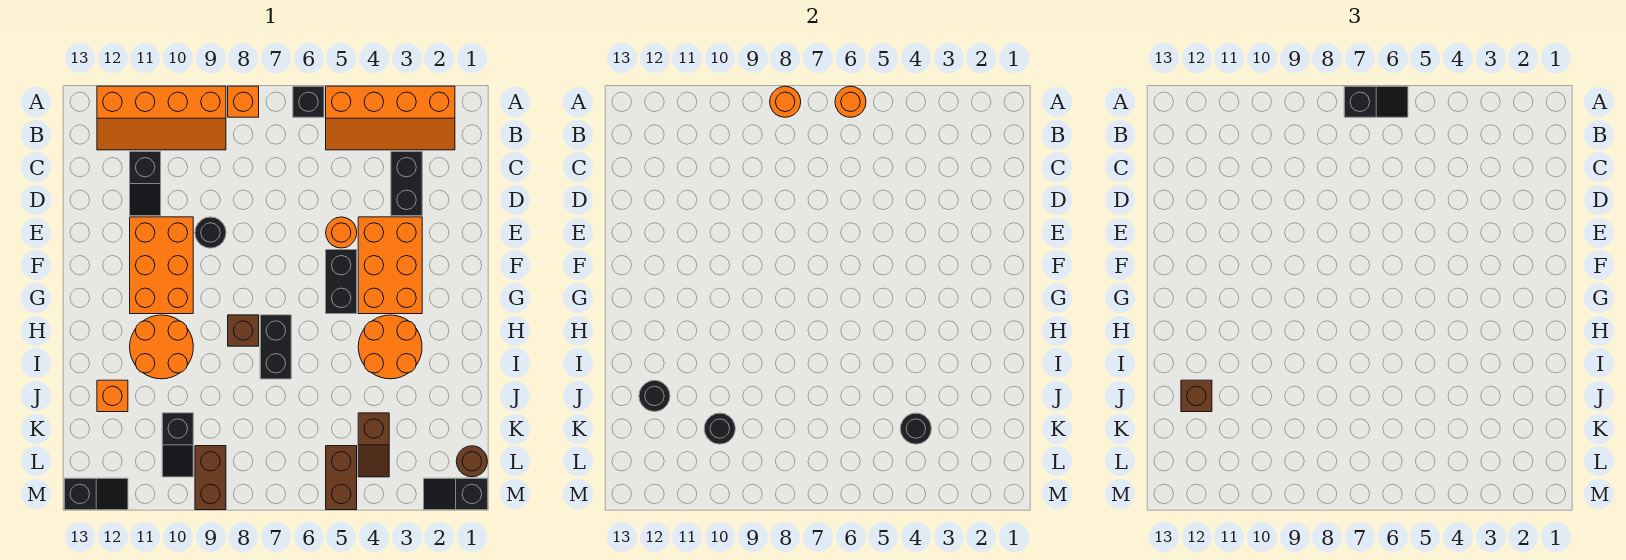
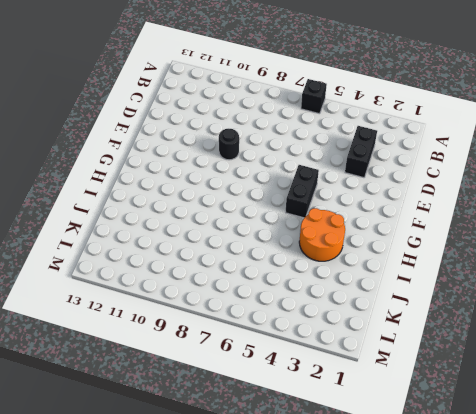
none -> orange 2x4 slope [326,86,455,150]
none -> orange 1x1 brick [228,86,259,117]
none -> orange 2x4 slope [97,86,226,150]
none -> black 1x2 slope [130,152,161,216]

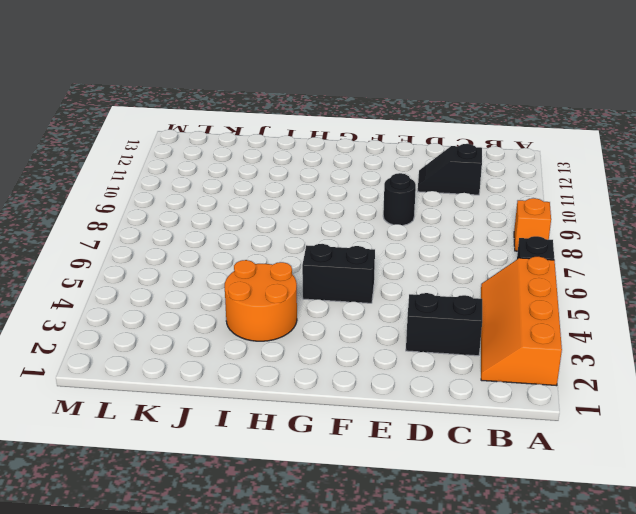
none -> orange 2x4 slope [97,86,226,150]
none -> orange 2x3 brick [358,217,422,314]
none -> orange 1x1 round brick [326,217,357,248]
none -> orange 2x3 brick [130,217,193,314]

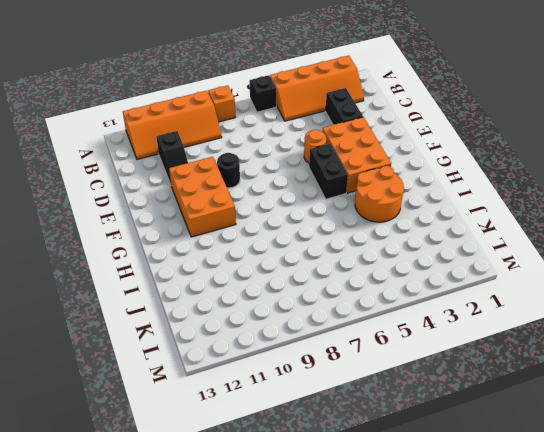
none -> black 1x2 brick [260,315,291,379]
none -> brown 1x1 brick [228,315,259,346]
none -> orange 2x2 round brick [130,315,193,379]
none -> orange 1x1 brick [97,380,128,412]

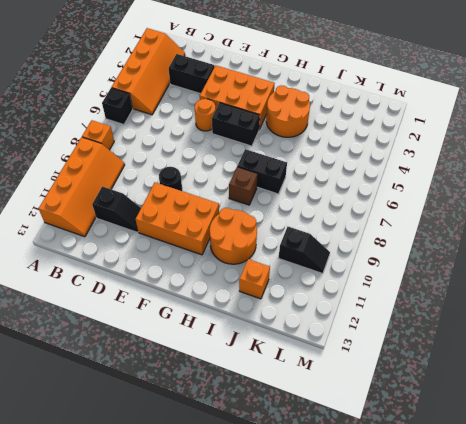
none -> brown 1x2 slope [358,413,389,477]
none -> brown 1x1 round brick [456,446,487,477]
none -> brown 1x2 brick [326,446,357,510]
none -> brown 1x2 brick [195,446,226,510]

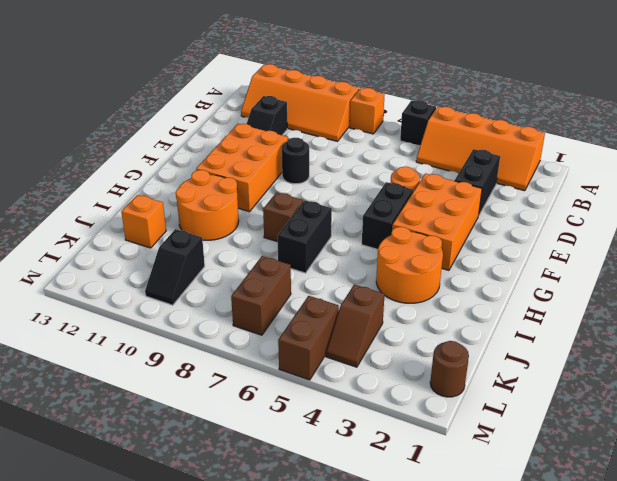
brown 1x2 brick [231,256,291,335] -> brown 1x2 brick moved to [195,446,226,510]
none -> black 1x2 slope [424,478,488,510]
none -> black 1x2 slope [64,478,128,510]
none -> orange 1x1 round brick [835,86,866,117]
none -> orange 1x1 round brick [770,86,801,117]

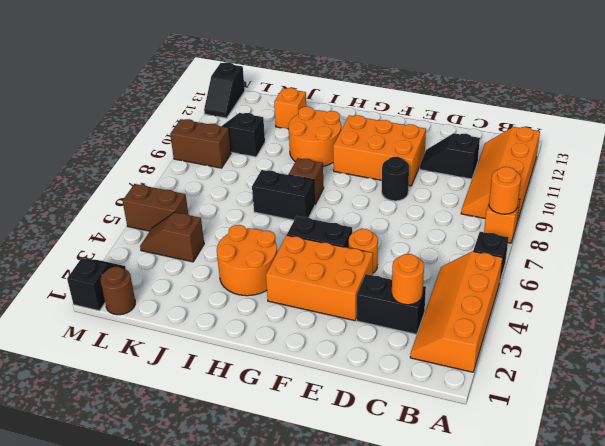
orange 1x1 round brick [392,254,424,305] -> orange 1x1 round brick moved to [835,86,866,117]
none -> black 1x1 round brick [639,381,670,412]
none -> black 1x1 round brick [900,413,931,444]
none -> black 1x1 round brick [704,413,735,444]
none -> black 1x2 slope [1344,86,1408,117]

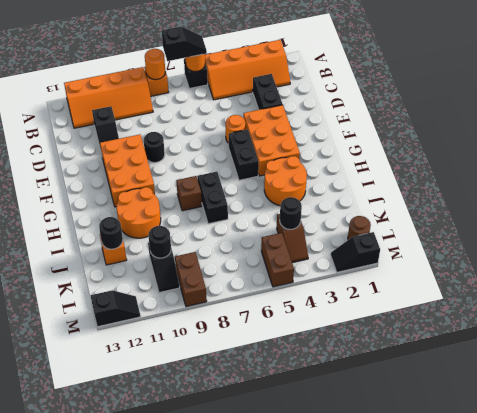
none -> brown 1x1 brick [1181,380,1212,412]

